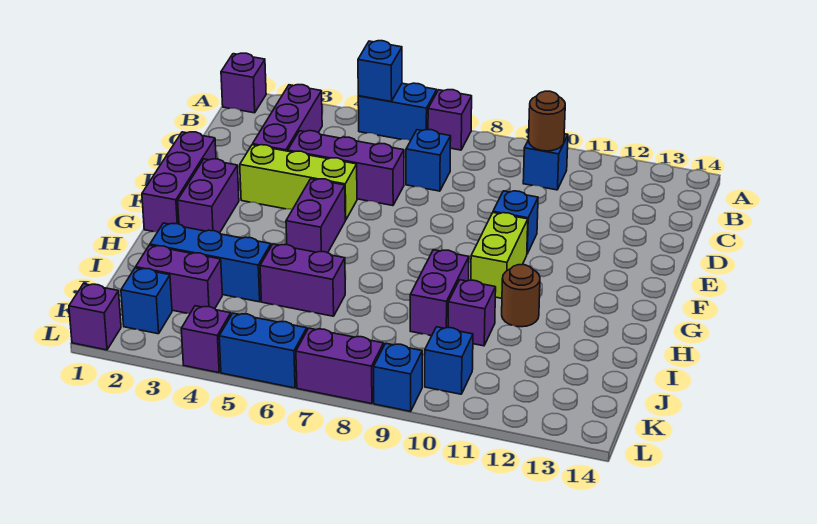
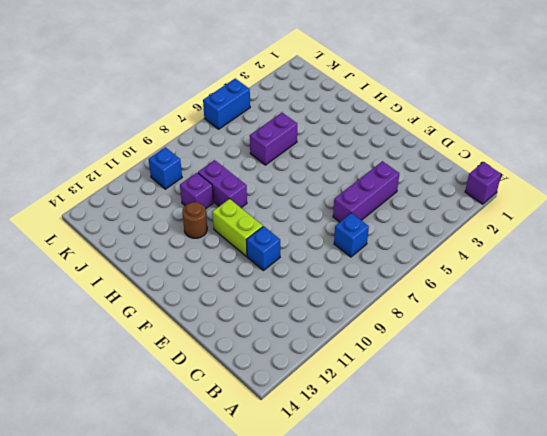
none -> blue 1x2 brick [358,83,437,141]
none -> purple 1x1 brick [428,90,472,150]
none -> purple 1x3 brick [253,85,322,151]

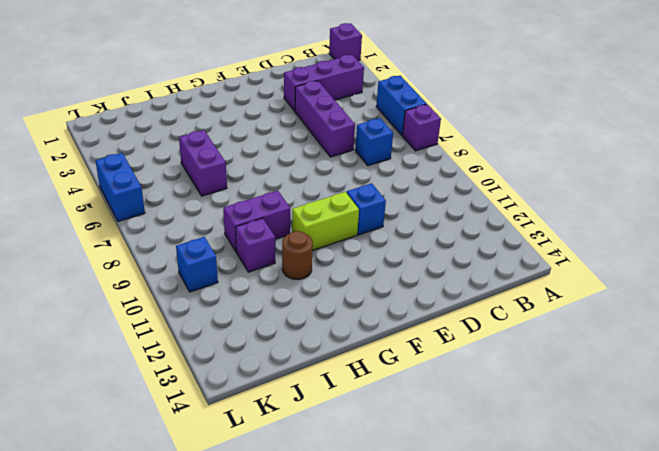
none -> blue 1x1 brick [523,134,568,190]
none -> purple 1x3 brick [142,132,216,232]
none -> lime 1x3 brick [240,145,357,220]

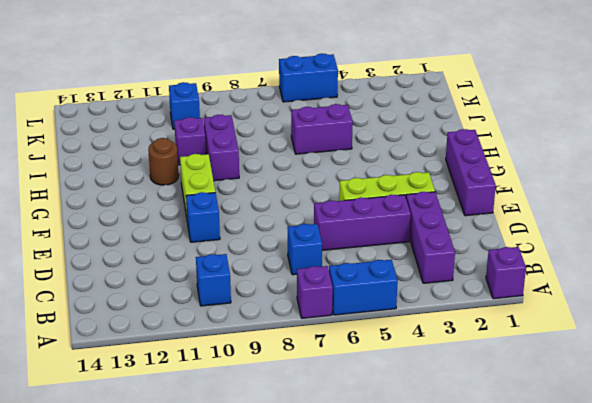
none -> purple 1x2 brick [178,159,239,233]
none -> purple 1x2 brick [286,179,345,253]
none -> blue 1x3 brick [150,223,271,302]

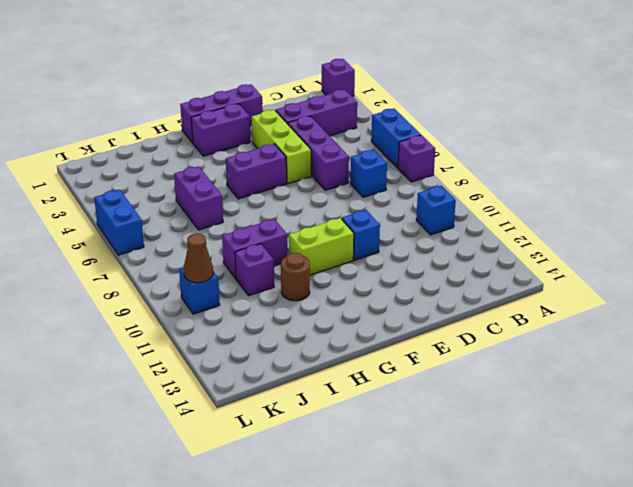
brown 1x1 cone [184,234,213,283] -> none
none -> blue 1x3 brick [150,223,271,302]
none -> purple 1x2 brick [136,245,222,314]
none -> blue 1x1 brick [121,268,172,334]

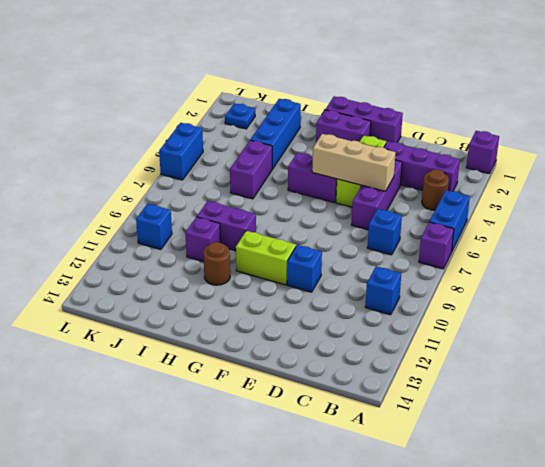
brown 1x1 round brick [422,169,449,211] -> brown 1x1 round brick moved to [529,91,565,151]
tan 1x3 brick [312,134,396,191] -> none
blue 1x1 plate [225,103,255,129] -> blue 1x1 brick [121,268,172,334]
none -> purple 1x2 brick [136,245,222,314]
none -> purple 1x1 brick [69,284,121,350]
none -> purple 1x1 brick [181,306,231,373]

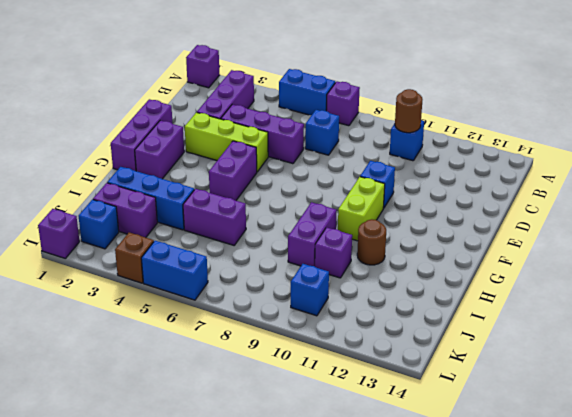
brown 1x1 brick [115,233,154,283] -> purple 1x1 brick [181,306,231,373]
none -> purple 1x2 brick [296,328,384,404]
none -> blue 1x1 brick [374,344,422,411]
none -> blue 1x1 brick [358,41,402,102]

